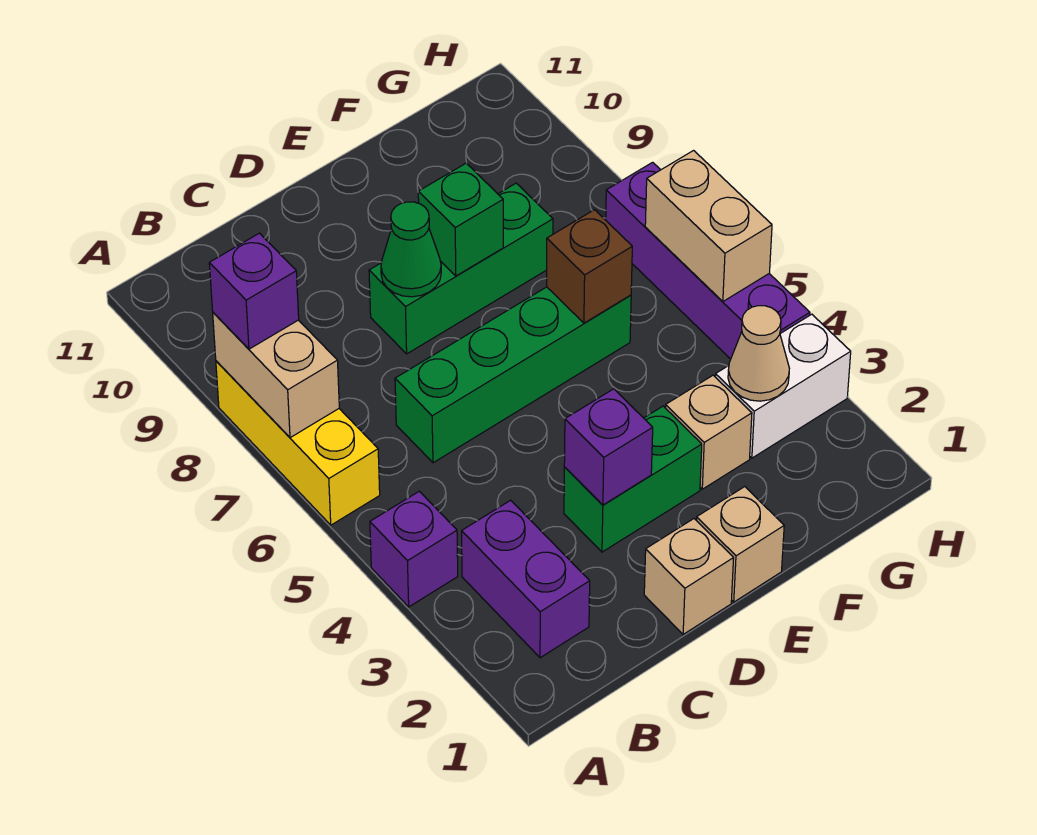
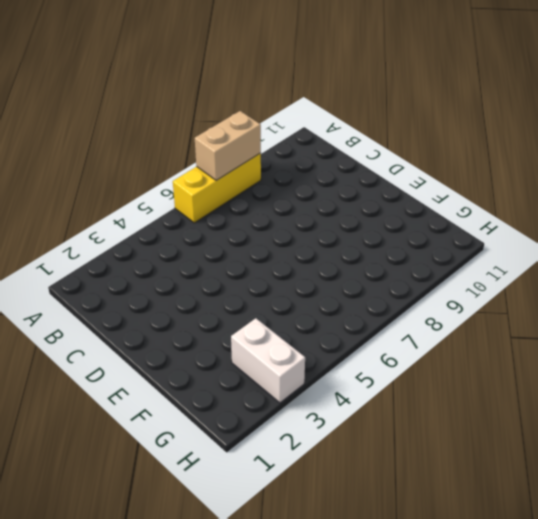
none -> purple 1x1 brick [370,491,458,607]
none -> purple 1x2 brick [462,500,590,658]
none -> green 1x4 brick [395,287,631,463]

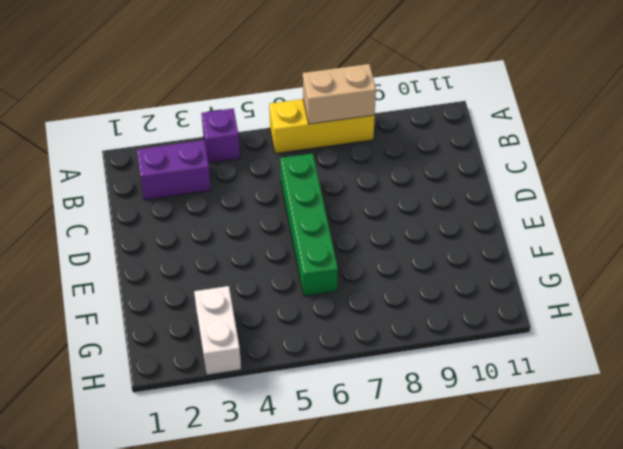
none -> tan 1x1 brick [644,519,734,634]
none -> green 1x2 brick [564,406,702,552]
none -> green 1x3 brick [369,183,553,354]

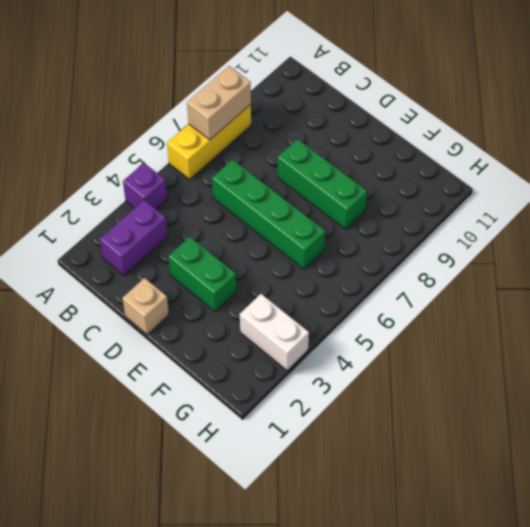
none -> tan 1x1 brick [696,487,784,602]
none -> tan 1x1 brick [666,375,752,489]
none -> purple 1x4 brick [606,162,810,359]

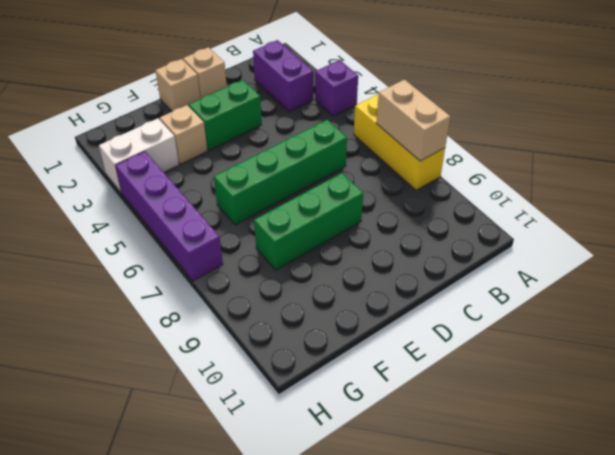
none -> purple 1x1 brick [564,389,653,505]
none -> green 1x1 cone [381,202,441,297]
none -> green 1x1 brick [418,163,503,276]

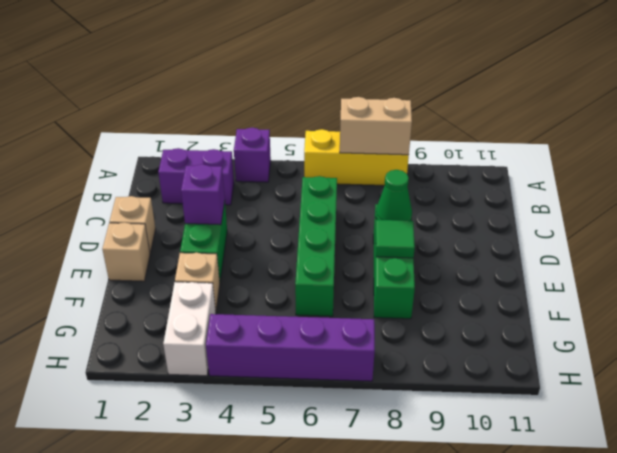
green 1x1 tile [376,220,415,258] -> green 1x1 brick [418,163,503,276]
none -> brown 1x1 brick [547,210,632,323]
none -> tan 1x1 cone [728,306,789,401]
none -> tan 1x2 brick [645,151,772,301]

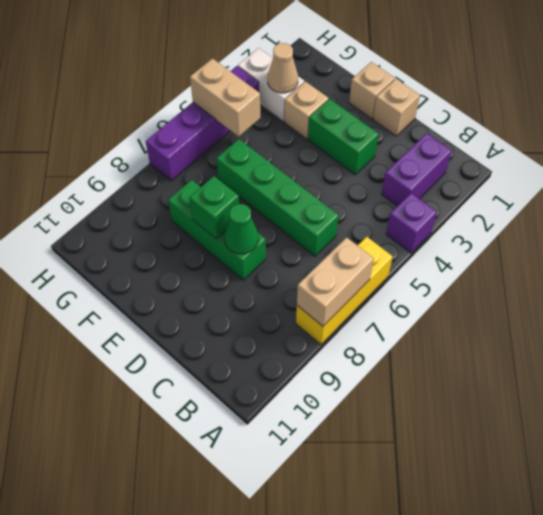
tan 1x2 brick [190,59,260,136] -> tan 1x2 brick turned to [645,151,772,301]
none -> purple 1x1 brick [564,389,653,505]
none -> brown 1x1 brick [547,210,632,323]
none -> purple 1x1 brick [209,233,299,349]

